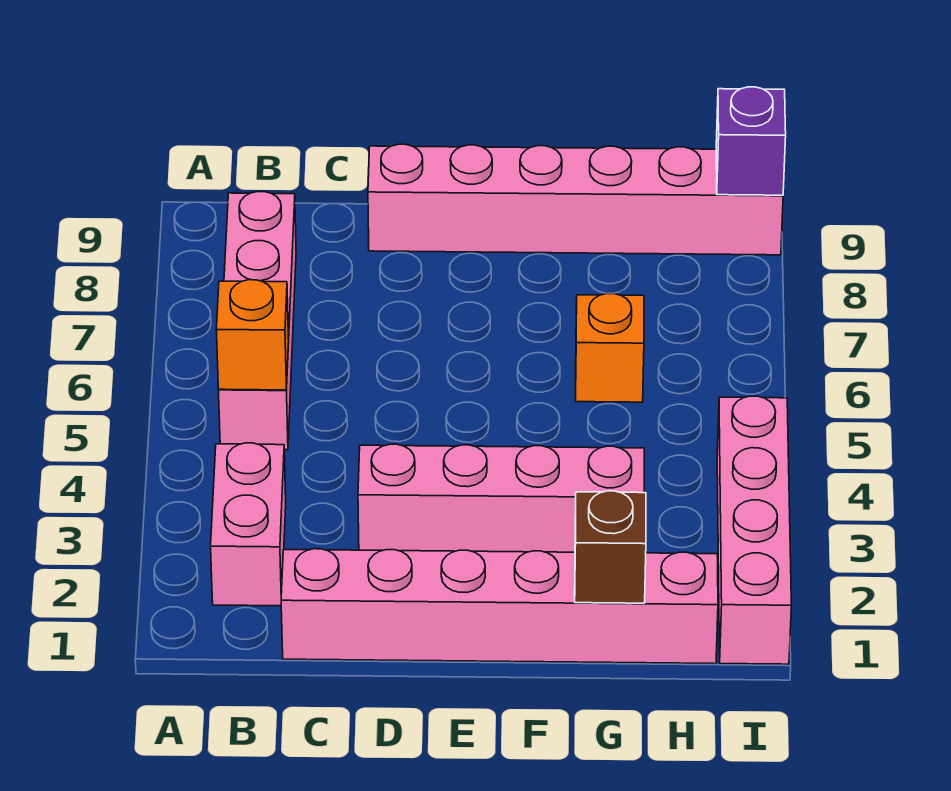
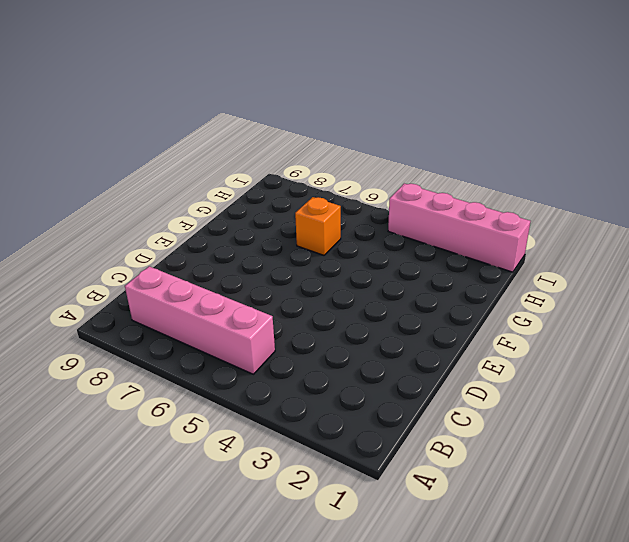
none -> pink 1x2 brick [211,443,286,606]
none -> pink 1x6 brick [281,549,718,664]

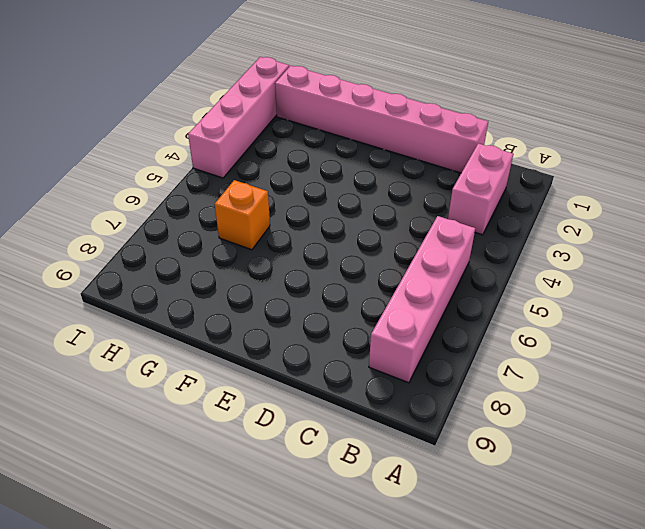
none -> pink 1x4 brick [358,444,644,552]
none -> pink 1x6 brick [368,144,783,255]

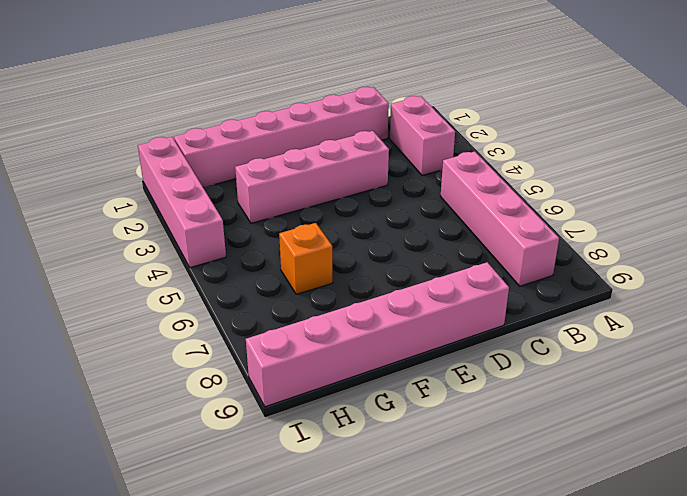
none -> orange 1x1 brick [216,280,289,390]
none -> brown 1x1 brick [575,491,646,603]

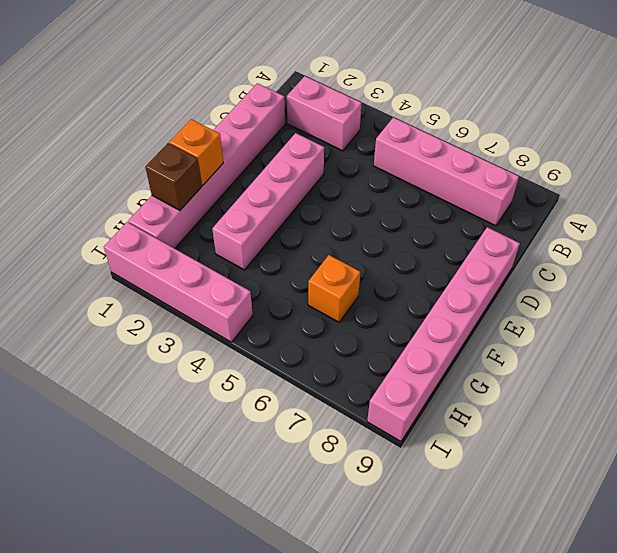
orange 1x1 brick [169,119,223,186] -> orange 1x1 brick moved to [216,280,289,390]
none -> purple 1x1 brick [716,87,786,195]

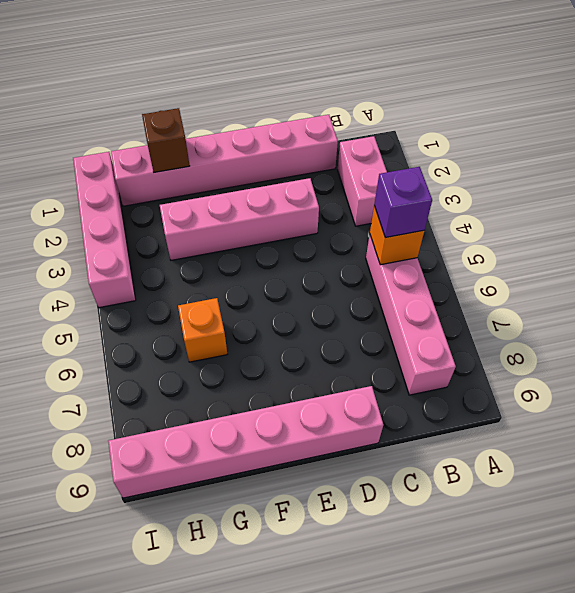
purple 1x1 brick [374,167,432,238] -> purple 1x1 brick moved to [716,87,786,195]

